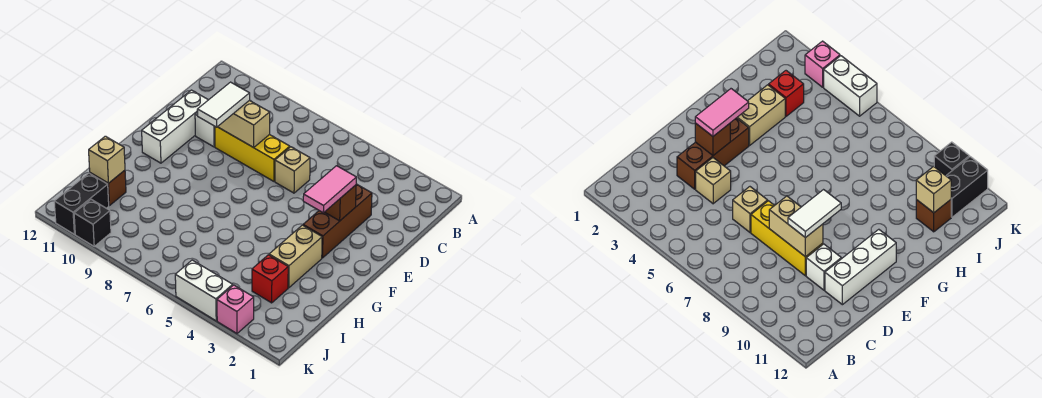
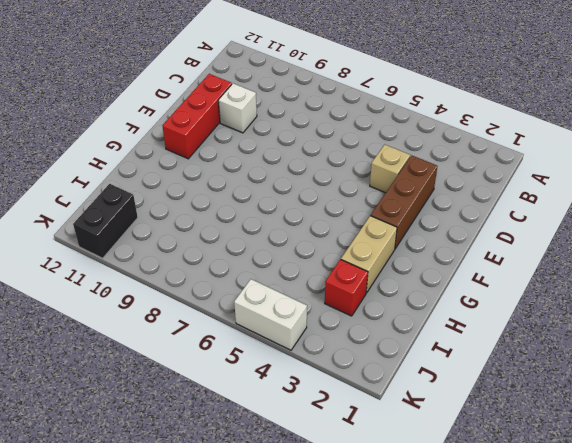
red 1x3 brick [162,74,232,159] -> white 1x3 brick [142,90,208,163]
none -> tan 1x1 brick [275,147,310,193]
none -> yellow 1x3 brick [215,127,290,181]
none -> brown 1x1 brick [90,170,126,206]

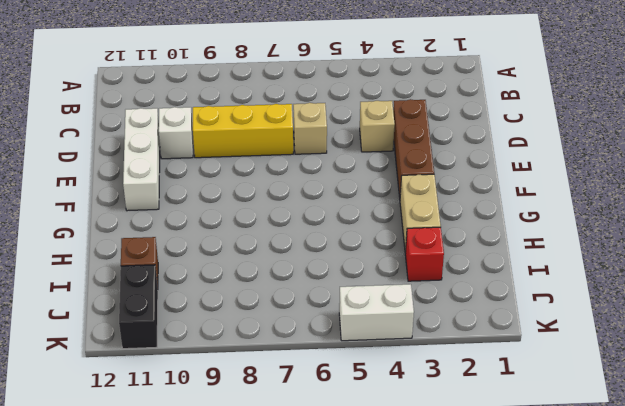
none -> pink 1x1 brick [217,285,254,333]
none -> black 1x1 brick [74,199,111,246]
none -> tan 1x2 brick [218,100,270,147]

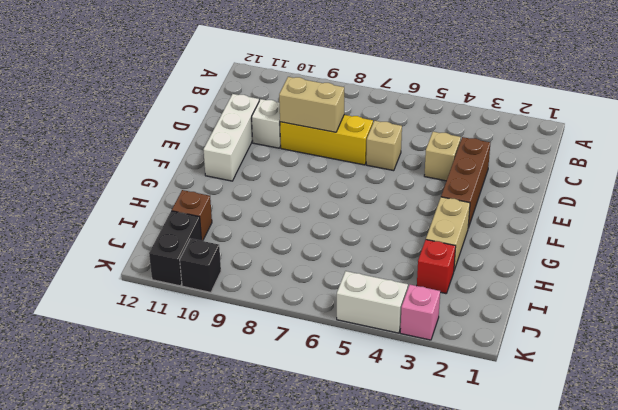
none -> brown 1x1 brick [325,185,356,221]
none -> tan 1x1 brick [89,136,125,183]
none -> white 1x2 tile [197,82,250,127]

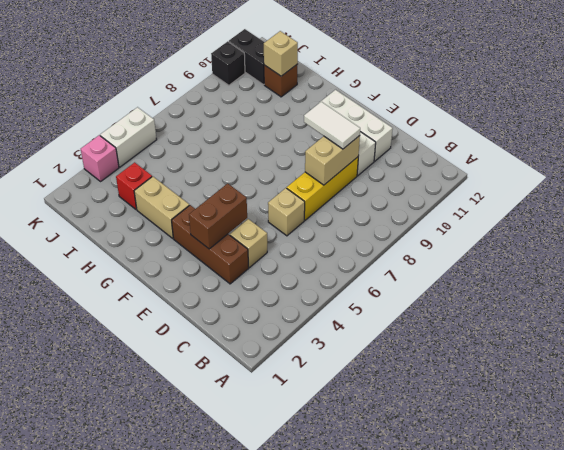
brown 1x2 brick [189,183,247,249] -> brown 1x1 brick [325,185,356,221]
none -> pink 1x2 tile [303,166,356,213]

